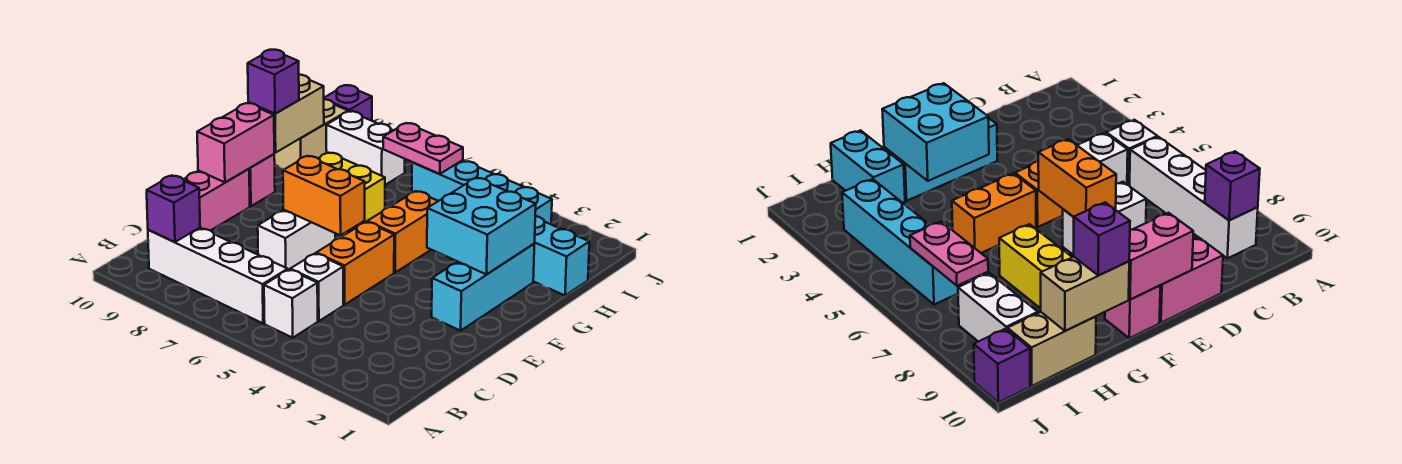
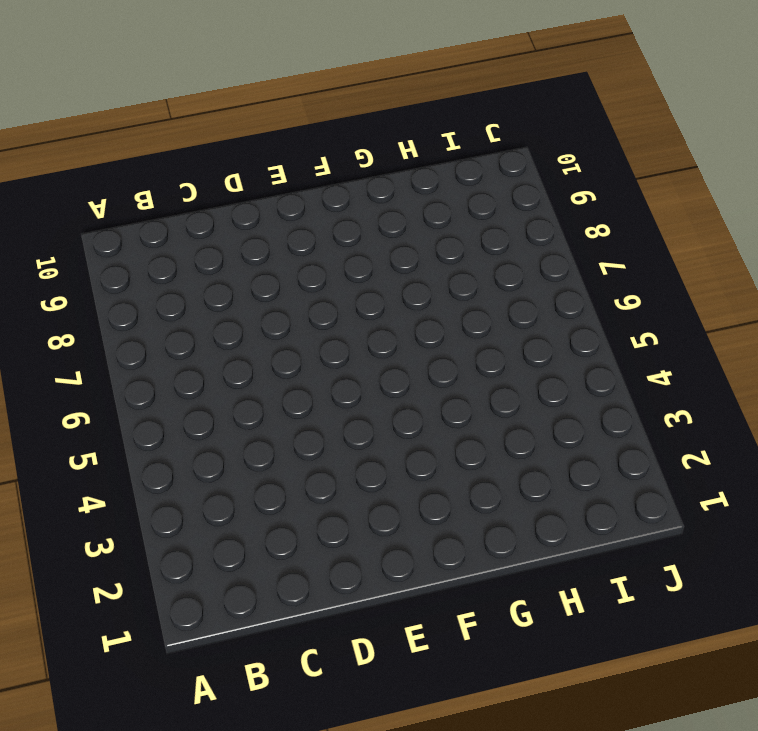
none -> white 1x1 brick [264,270,318,338]
none -> white 1x4 brick [148,228,288,323]
none -> white 1x1 brick [290,253,343,321]

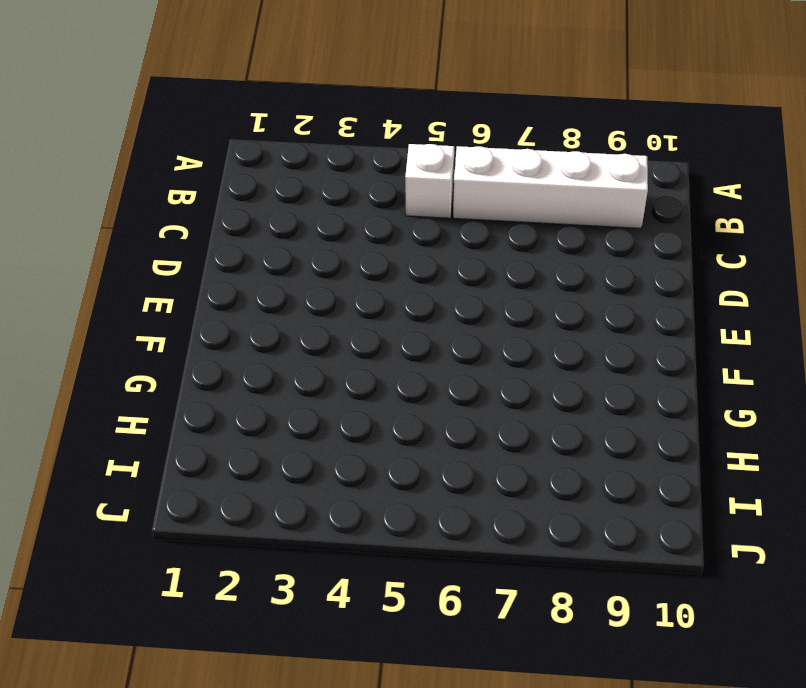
none -> white 1x1 brick [290,253,343,321]
none -> orange 1x2 brick [316,222,394,305]
none -> white 1x2 brick [258,210,335,270]

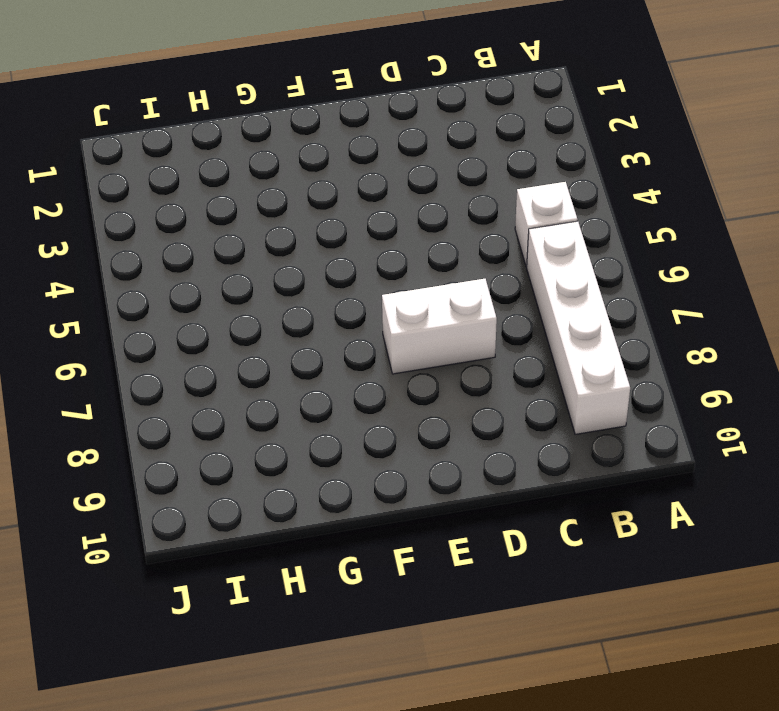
none -> white 1x1 brick [290,253,343,321]
none -> orange 1x2 brick [316,222,394,305]
none -> pink 1x2 brick [184,169,250,231]

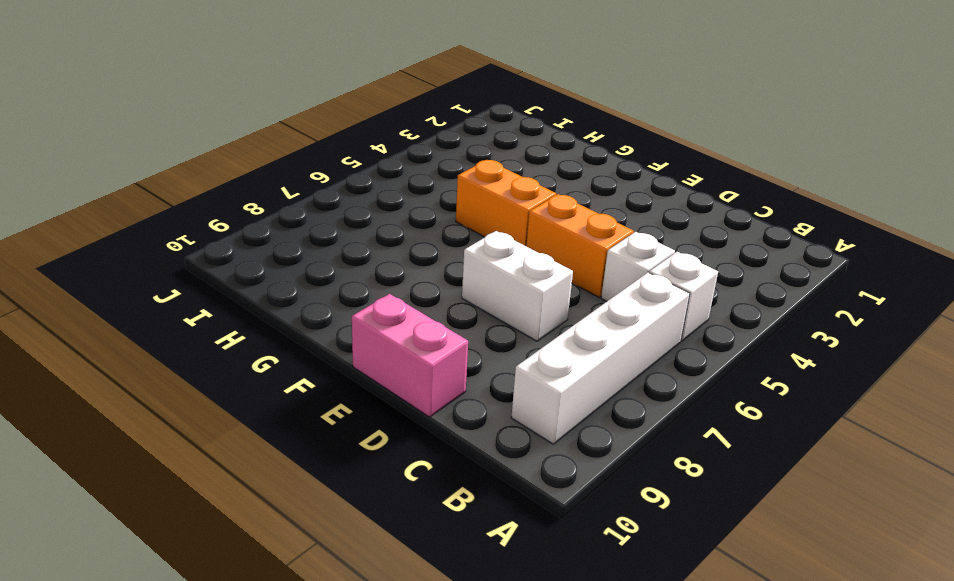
none -> cyan 1x3 brick [432,244,534,331]
none -> pink 1x1 brick [249,154,275,206]
none -> yellow 1x2 brick [319,153,385,228]

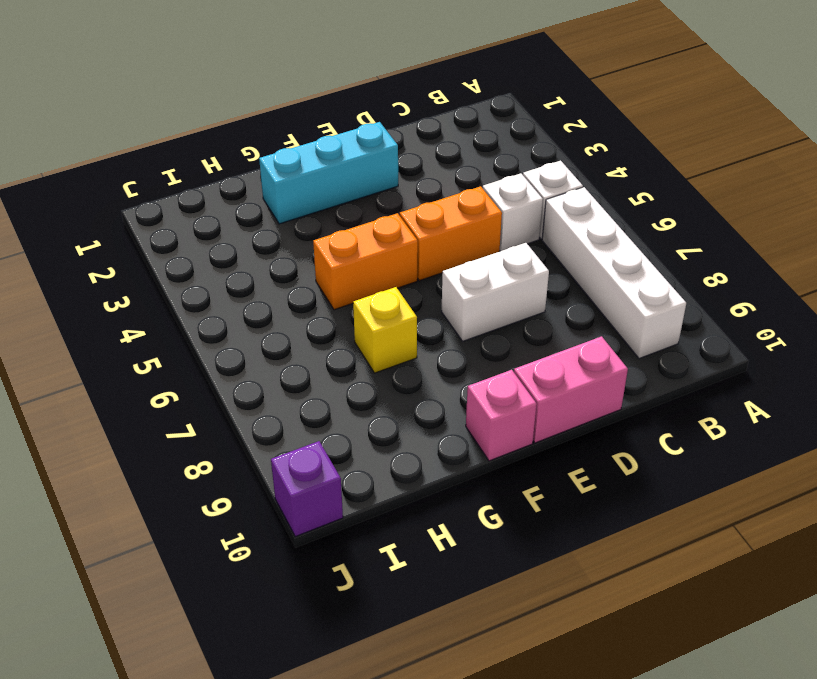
yellow 1x1 brick [353,287,417,373] -> yellow 1x2 brick [319,153,385,228]
none -> cyan 1x2 brick [533,216,589,295]
none -> tan 1x2 brick [274,99,348,169]
none -> cyan 1x4 brick [412,160,552,224]

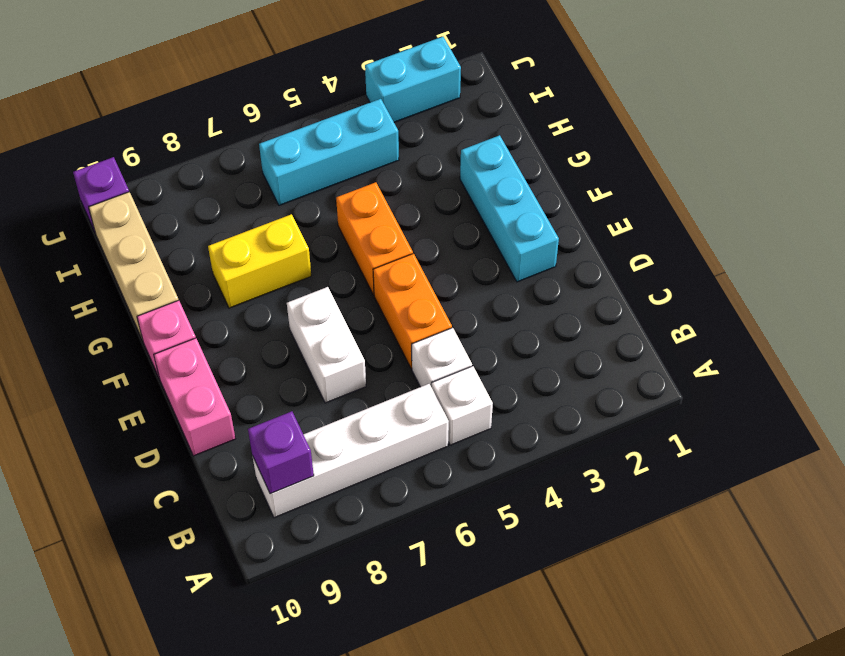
tan 1x3 brick [89,192,179,340] -> tan 1x2 brick [274,99,348,169]
cyan 1x3 brick [259,99,399,205] -> cyan 1x4 brick [412,160,552,224]
cyan 1x2 brick [365,37,461,122] -> cyan 1x2 brick moved to [533,216,589,295]
none -> white 1x2 brick [326,111,405,185]
none -> orange 1x2 brick [283,156,365,235]
none -> pink 1x2 brick [197,103,274,182]

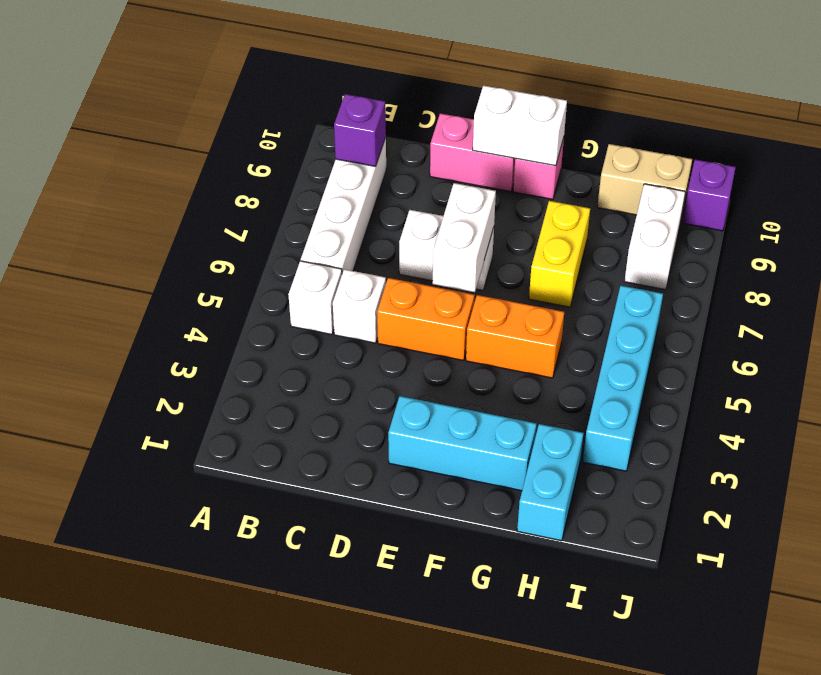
white 1x2 brick [433,183,496,292] -> orange 1x2 brick [283,156,365,235]
white 1x2 brick [473,85,567,166] -> pink 1x2 brick [197,103,274,182]
none -> cyan 2x2 brick [427,178,536,274]
none -> tan 1x2 brick [259,75,324,153]
none -> pink 1x2 plate [383,123,463,174]

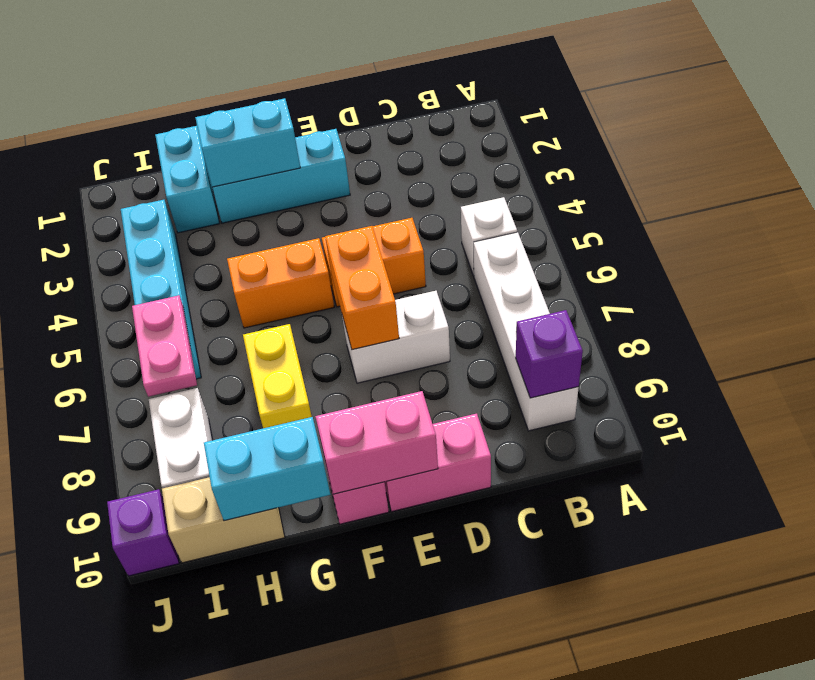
cyan 1x2 brick [195,98,300,187] -> cyan 2x2 brick [427,178,536,274]
cyan 1x2 brick [204,417,330,521] -> tan 1x2 brick [259,75,324,153]
none -> white 1x1 brick [290,253,343,321]
none -> purple 1x1 brick [248,50,299,114]

